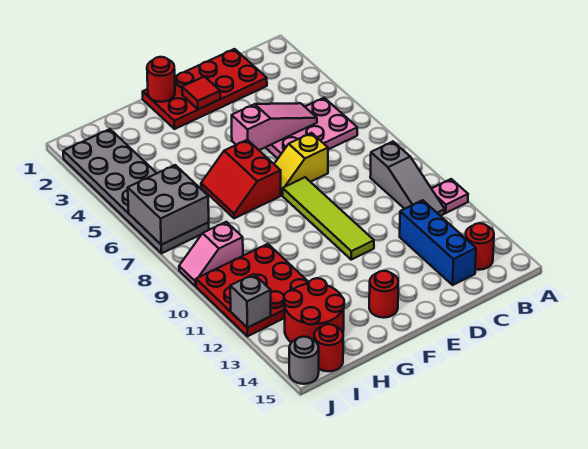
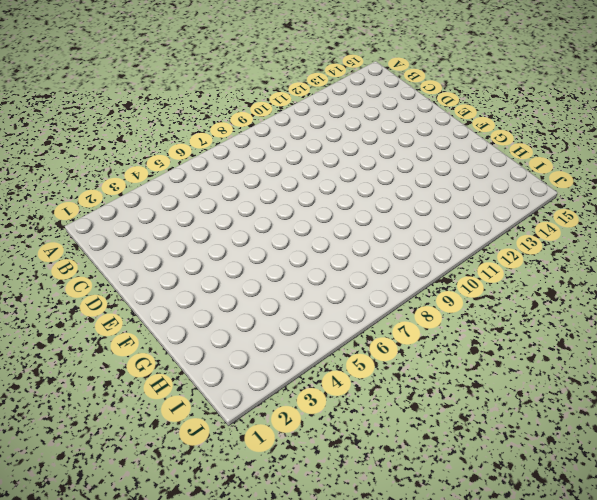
none -> pink 1x1 plate [431,179,468,213]
none -> pink 2x3 plate [265,98,357,159]
none -> grey 1x3 slope [370,142,445,216]

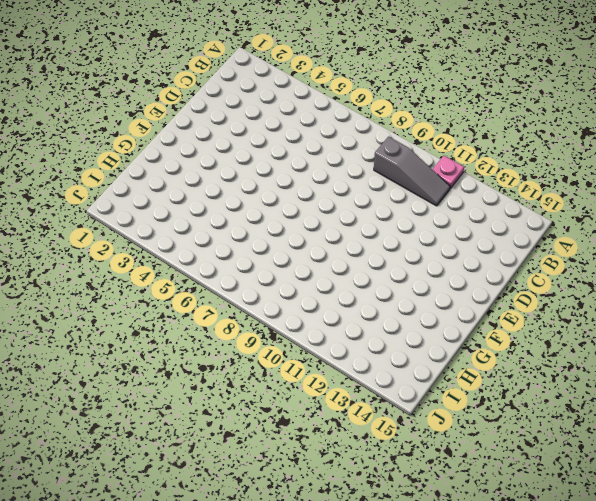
none -> pink 2x3 plate [265,98,357,159]
none -> red 1x1 round brick [465,223,494,270]
none -> red 2x4 plate [143,49,267,129]

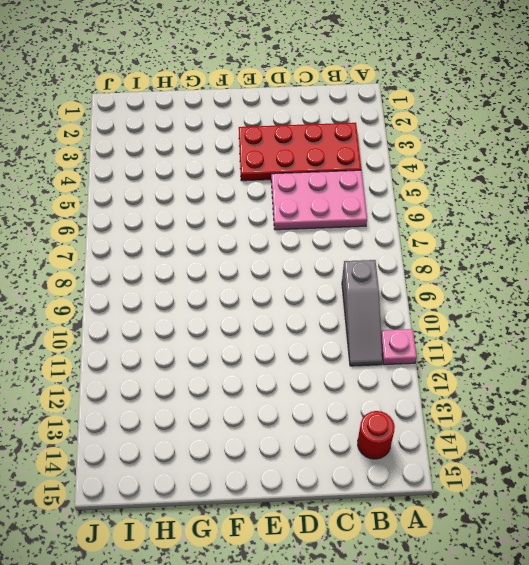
red 2x4 plate [239,123,361,181] -> red 2x4 plate moved to [143,49,267,129]
none -> blue 1x3 brick [400,200,476,285]
none -> yellow 1x2 slope [274,133,328,195]
none -> lime 1x4 tile [283,177,374,260]

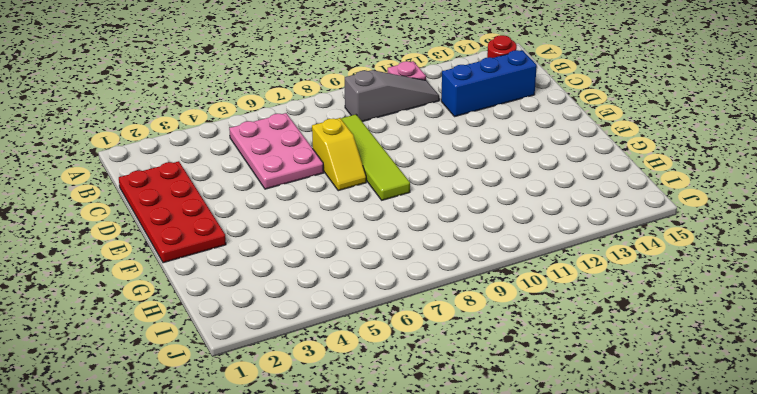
lime 1x4 tile [341,114,410,200] -> lime 1x4 tile turned to [283,177,374,260]
none -> red 2x2 slope [201,140,281,218]
none -> red 1x1 round brick [369,271,398,318]
none -> red 3x3 plate [196,244,309,336]

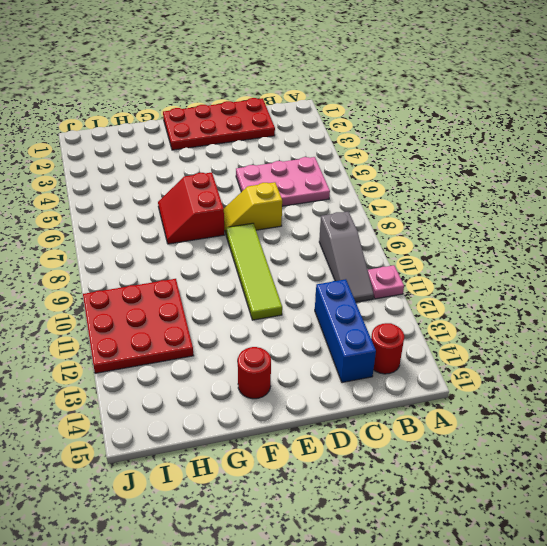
none -> red 2x2 round brick [284,278,344,343]
none -> grey 2x6 plate [63,129,209,253]
none -> pink 1x2 slope [179,222,243,286]

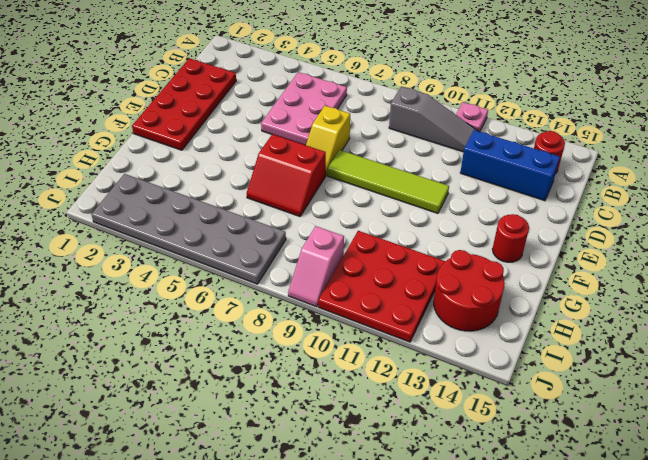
none -> red 1x1 round brick [314,324,343,371]
none -> grey 1x1 round brick [289,337,319,384]
none -> pink 1x3 slope [232,103,317,150]

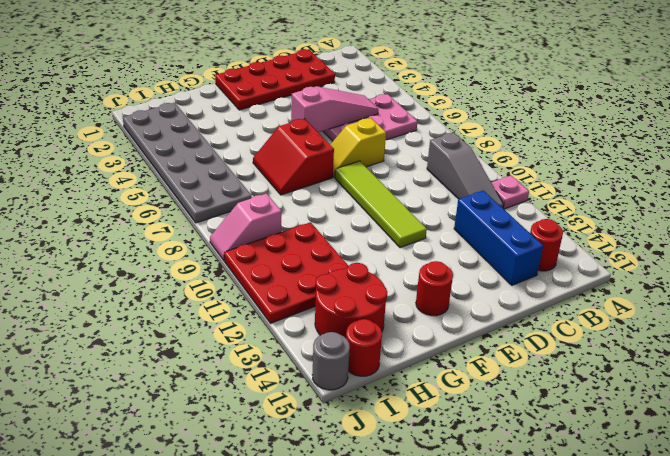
none -> red 1x1 tile [182,76,220,109]
none -> red 1x1 round brick [147,57,175,102]
none -> grey 2x2 brick [128,165,209,245]

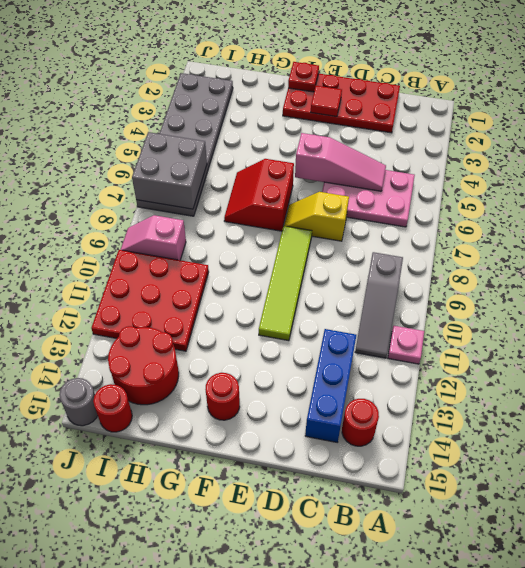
red 1x1 plate [288,62,319,92] -> red 1x1 round brick [147,57,175,102]
none -> grey 1x1 brick [230,274,271,328]

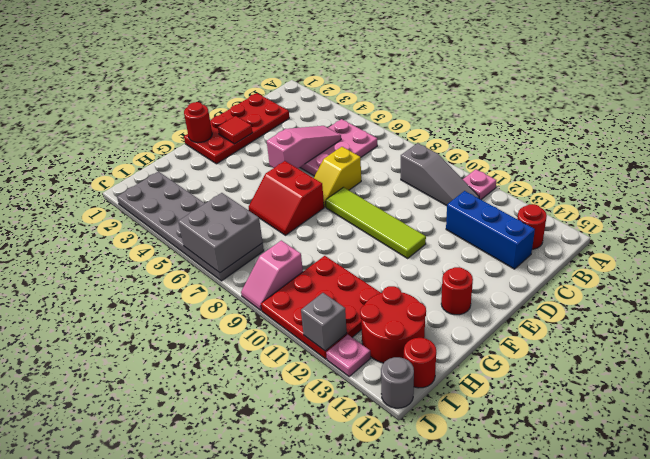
pink 1x1 plate [326,335,371,376] -> none

